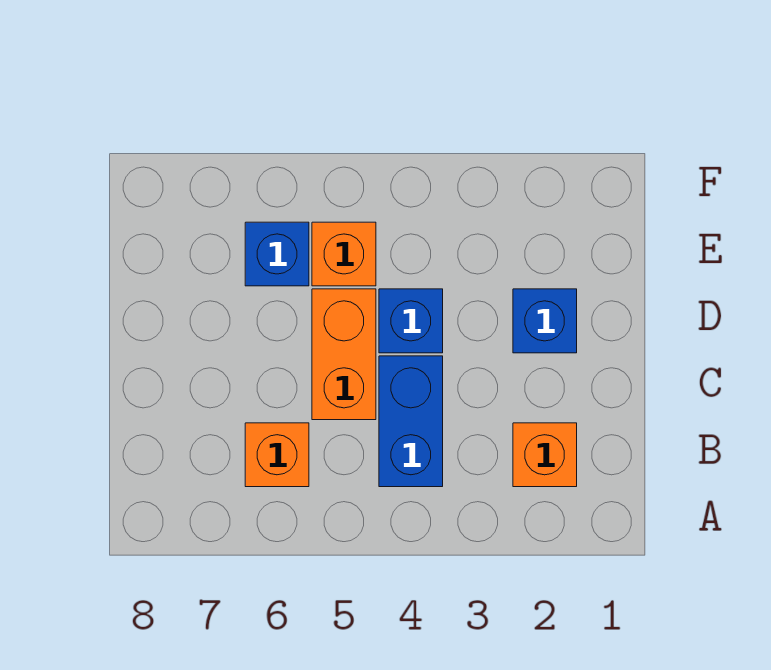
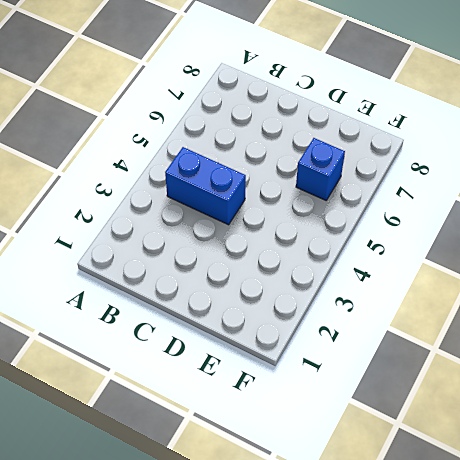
none -> orange 1x1 brick [513,423,577,487]
none -> orange 1x1 brick [245,423,309,487]

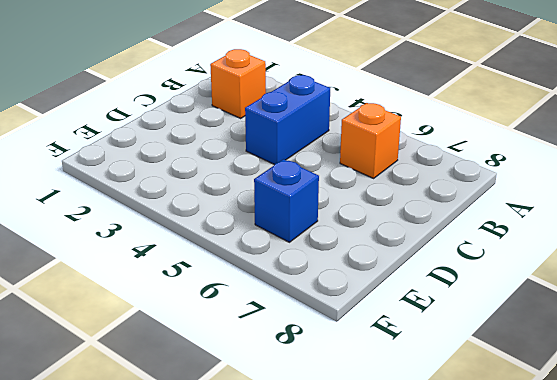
none -> orange 1x2 brick [312,289,376,420]
none -> blue 1x1 brick [513,289,577,353]

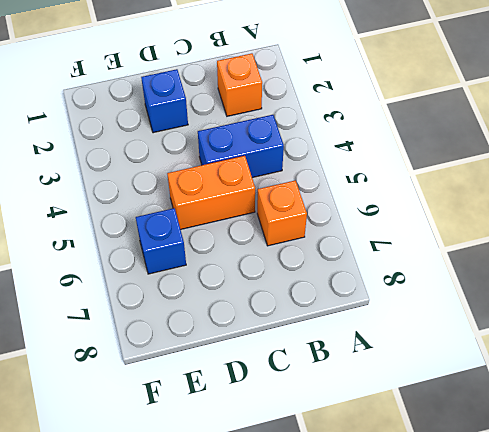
none -> blue 1x1 brick [379,289,443,353]
none -> orange 1x1 brick [312,222,376,286]

